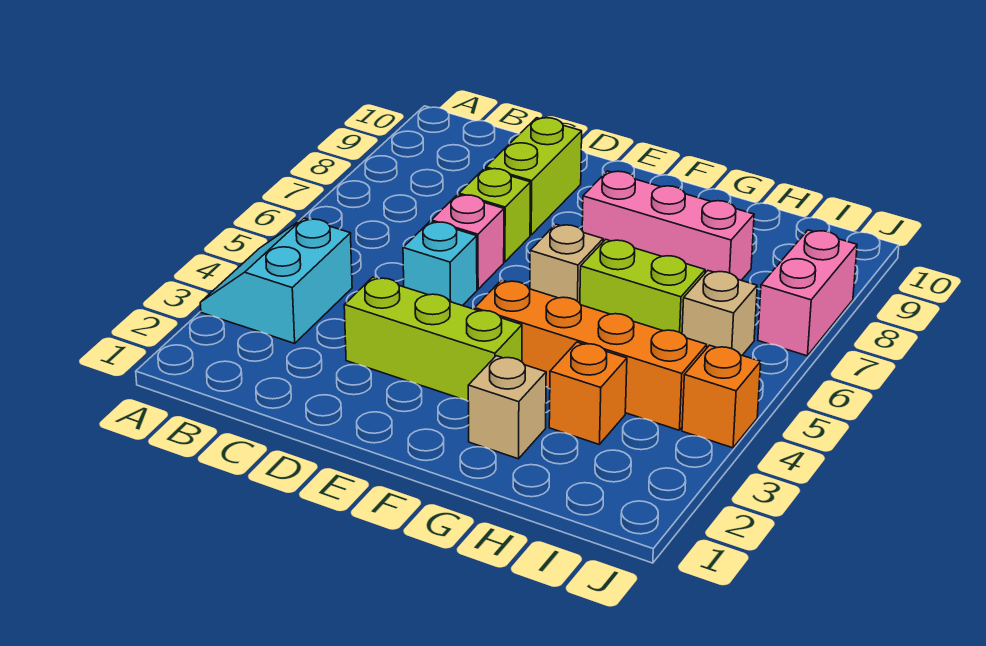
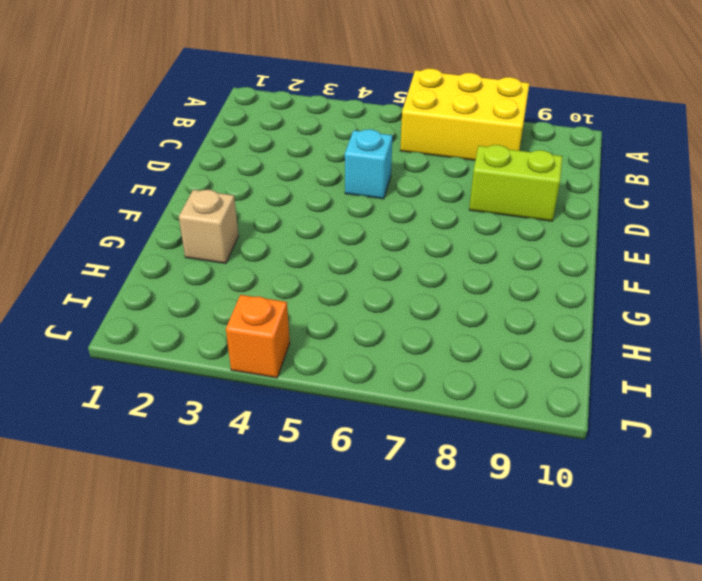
yellow 2x3 brick [400,69,529,160] -> none
none -> cyan 2x2 slope [200,218,352,343]
none -> lime 1x3 brick [344,277,522,401]
none -> pink 1x1 brick [431,195,504,289]

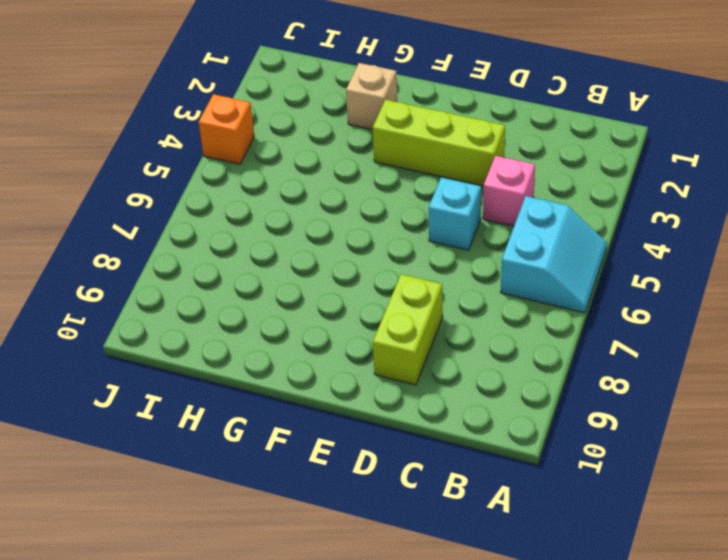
cyan 2x2 slope [501,196,607,313] -> cyan 2x2 slope moved to [200,218,352,343]
pink 1x1 brick [483,156,535,226] -> pink 1x1 brick moved to [431,195,504,289]
none -> lime 1x1 brick [459,168,530,262]
none -> orange 1x4 brick [475,280,707,430]
none -> tan 1x1 brick [530,224,603,303]

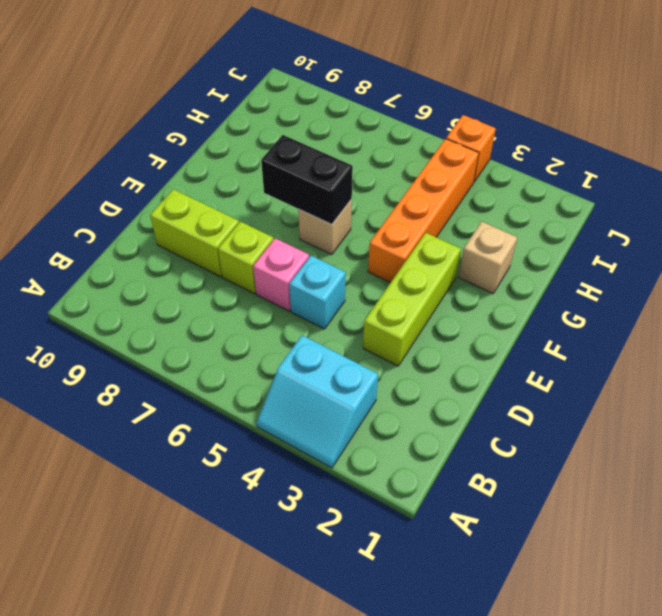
black 1x2 brick [261,135,353,225] -> none
none -> pink 1x3 brick [582,171,754,280]
none -> lime 1x2 brick [580,239,705,334]
none -> orange 1x1 brick [549,342,627,444]

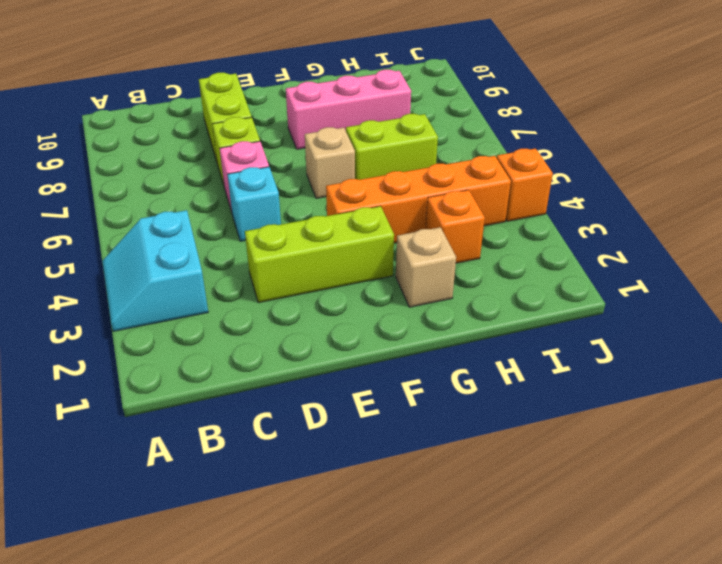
none -> tan 1x1 brick [682,271,757,355]
none -> pink 1x2 brick [758,230,857,356]

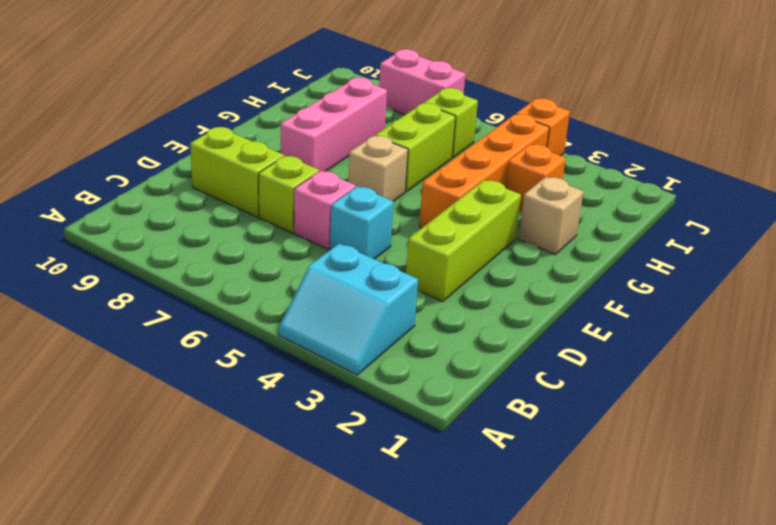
lime 1x1 brick [424,88,478,158] -> tan 1x1 brick [682,271,757,355]

